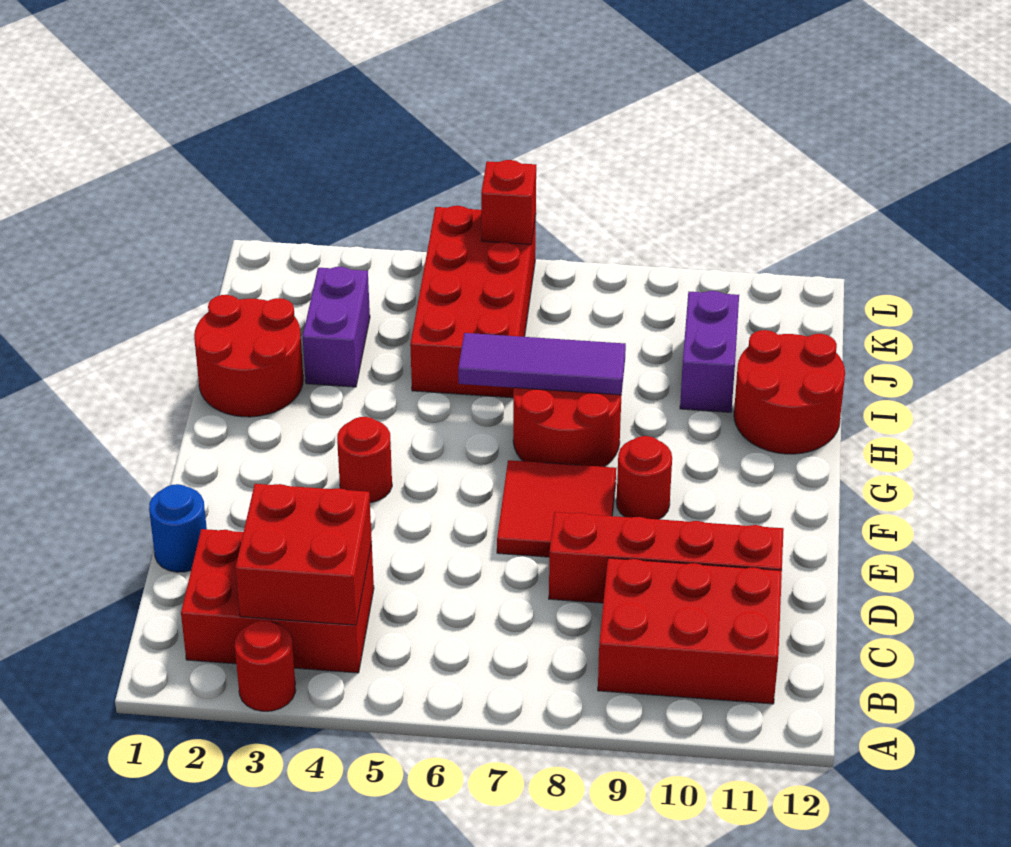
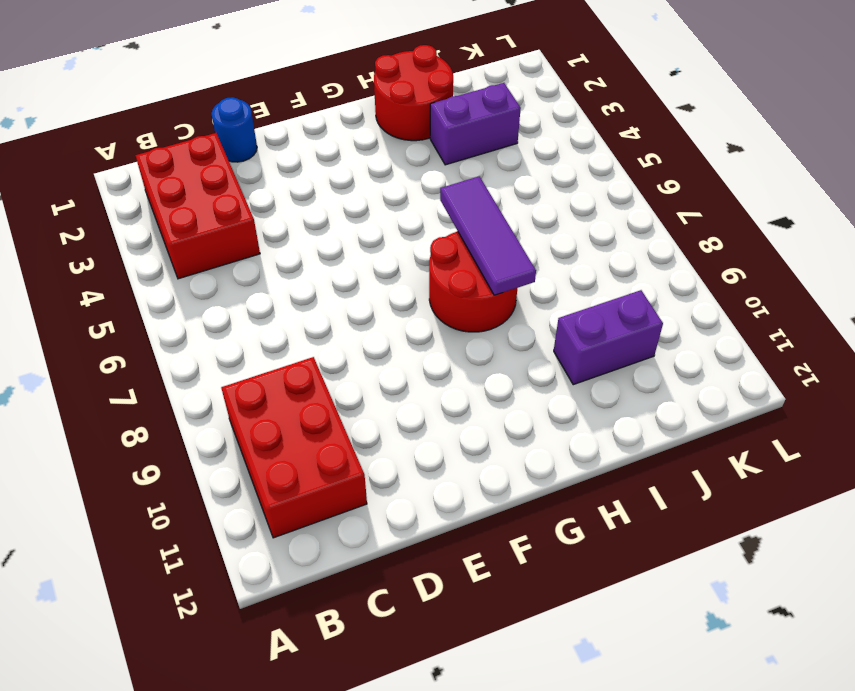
none -> red 1x1 round brick [235,621,296,711]
none -> red 1x4 brick [549,512,784,603]
none -> red 2x2 tile [497,460,616,557]

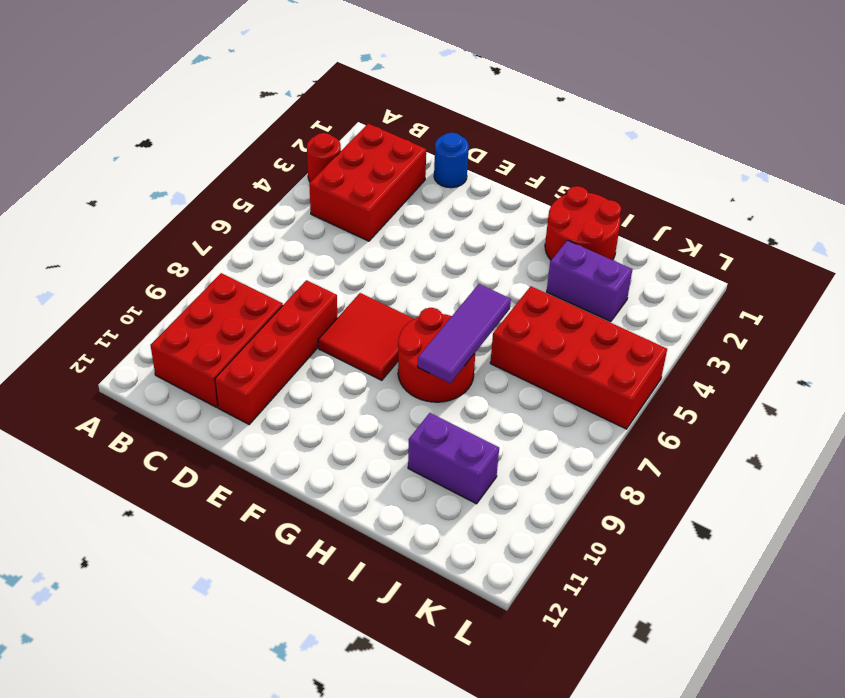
none -> red 1x1 round brick [337,417,392,503]
none -> red 1x1 round brick [617,436,672,519]
none -> red 2x2 round brick [734,330,845,454]

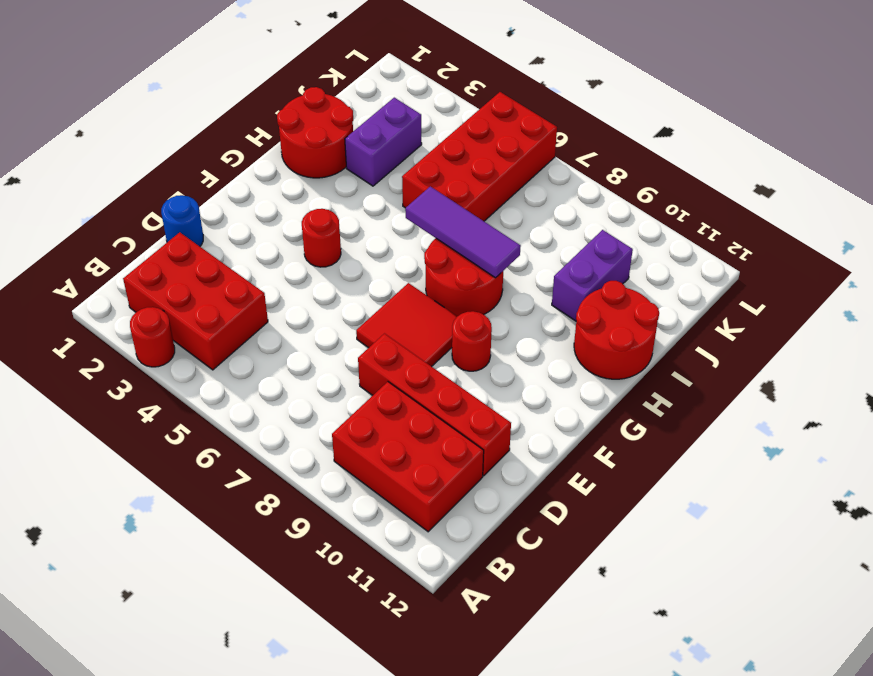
none -> red 2x2 brick [235,484,372,625]
none -> red 1x1 brick [481,160,536,244]

